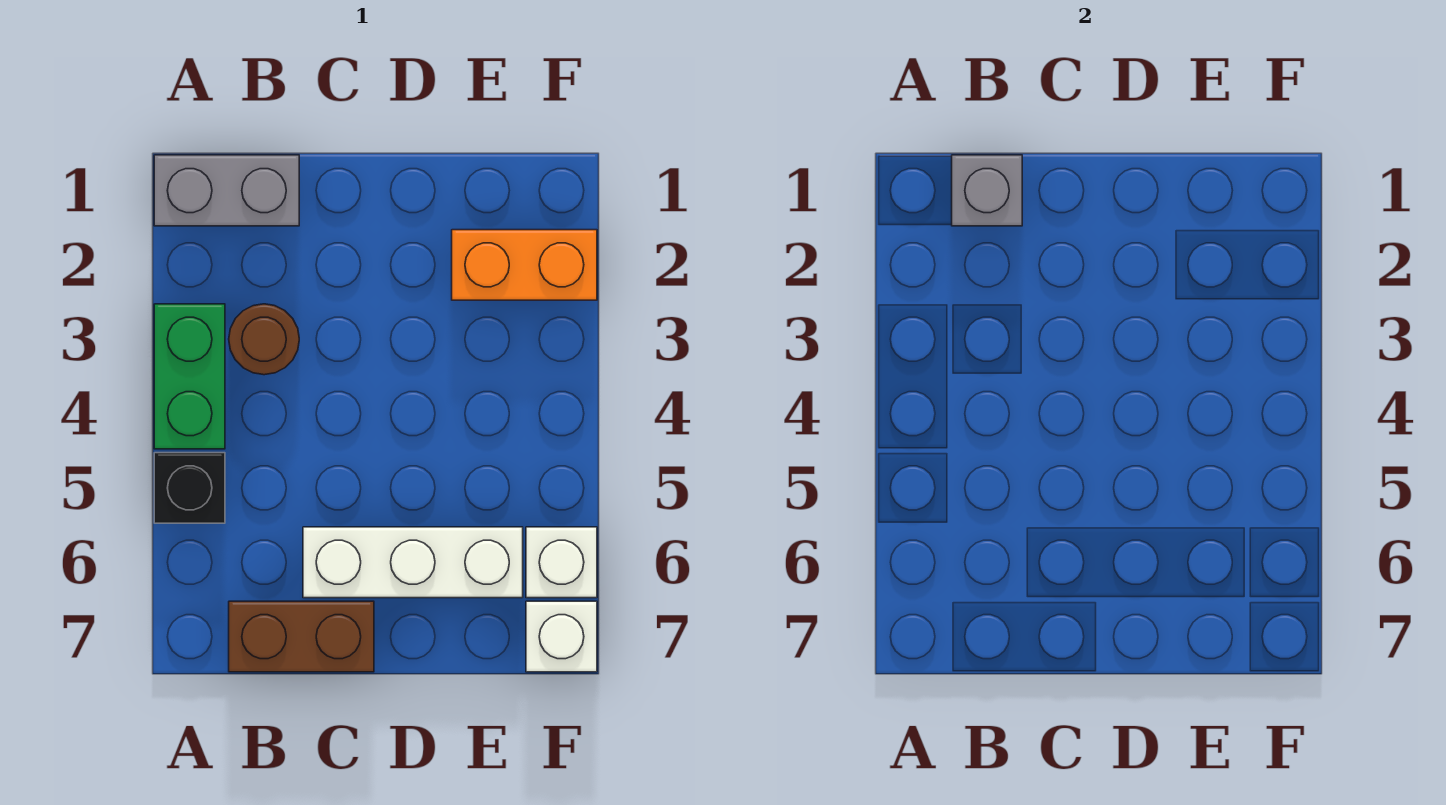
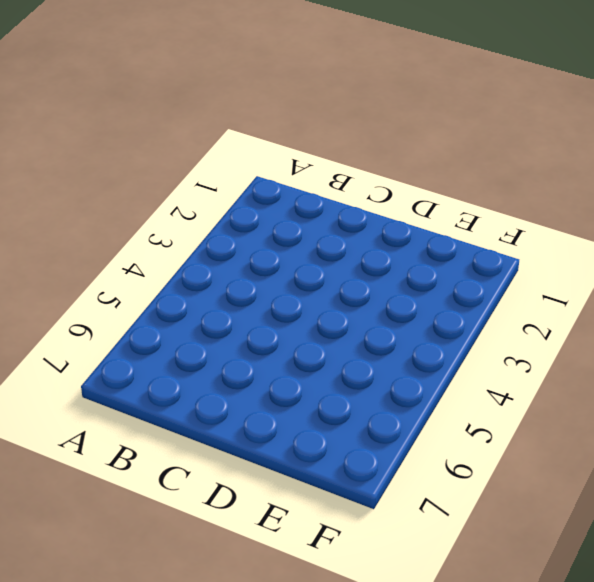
none -> grey 1x2 brick [154,155,299,226]
none -> green 1x2 brick [154,304,225,449]

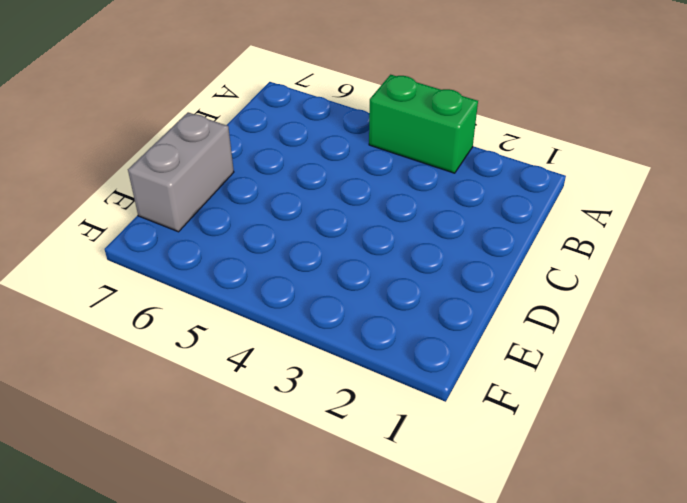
grey 1x2 brick [128,112,234,232] -> grey 1x2 brick moved to [154,155,299,226]
none -> black 1x1 brick [154,453,225,523]
none -> brown 1x1 round brick [229,304,299,375]

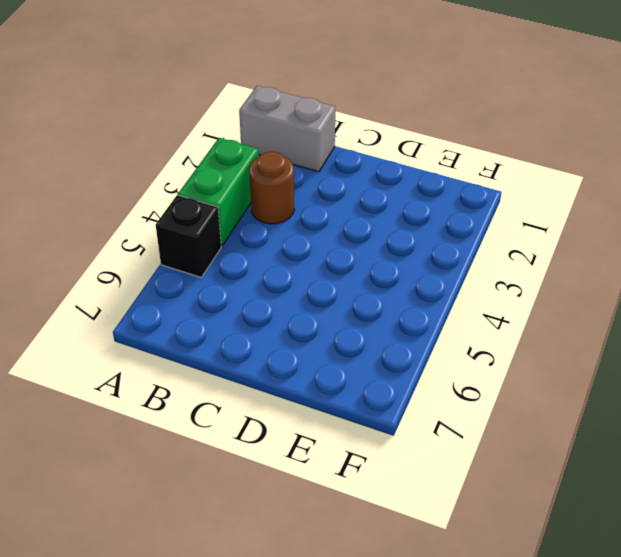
none -> brown 1x2 brick [229,601,374,672]
none -> white 1x3 brick [303,527,523,598]

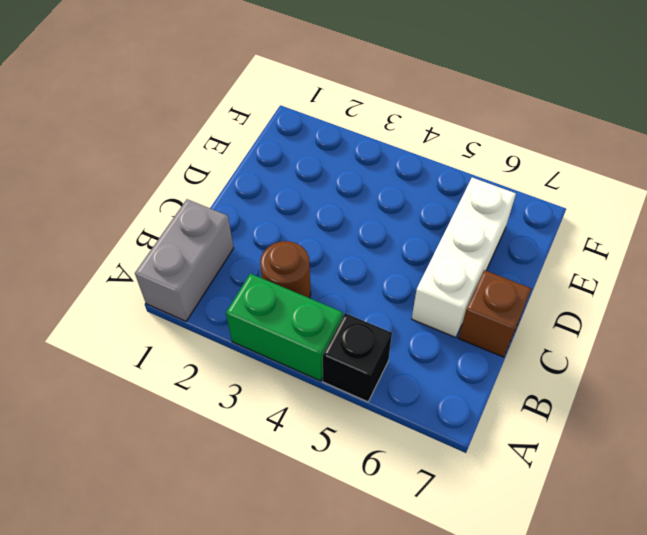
brown 1x1 brick [459,270,531,357] -> brown 1x2 brick [229,601,374,672]
none -> orange 1x2 brick [452,230,597,300]
none -> white 1x1 brick [526,527,597,598]

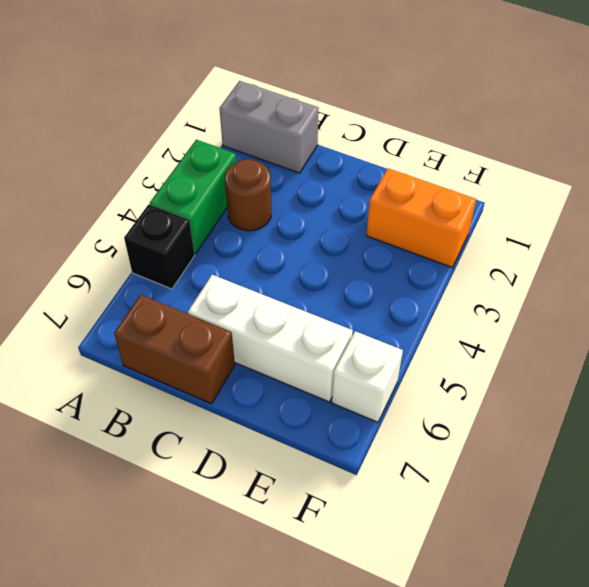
none -> white 1x1 brick [526,601,597,672]
none -> grey 1x1 brick [952,155,1022,226]

